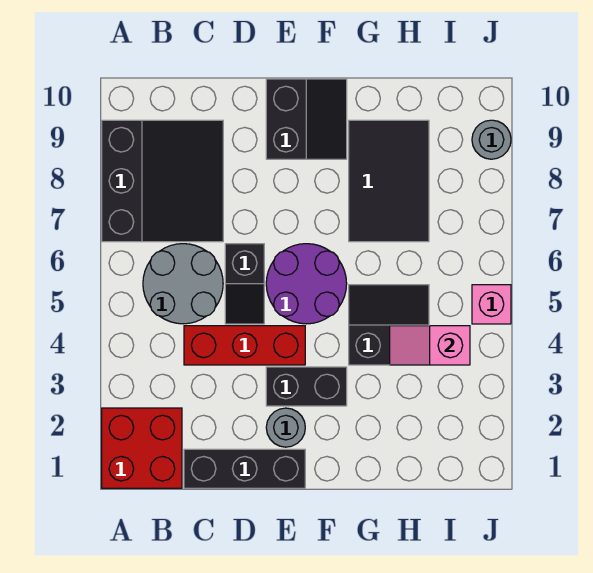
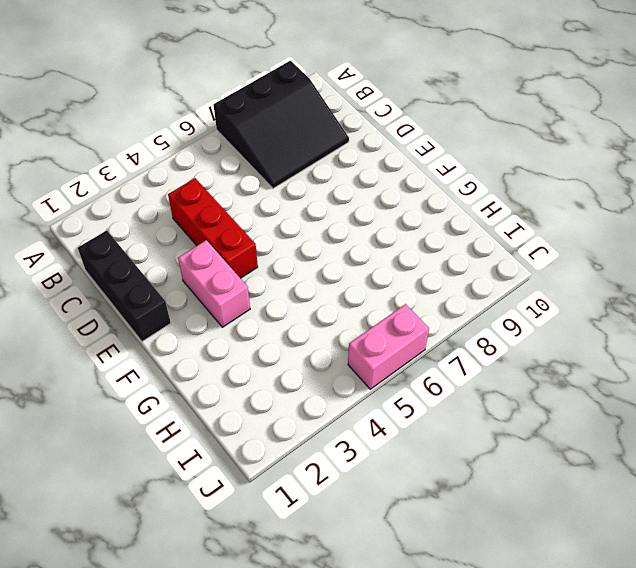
pink 1x2 brick [178,240,250,327] -> black 1x2 brick [266,367,347,406]
pink 1x2 brick [348,304,429,389] -> pink 1x1 brick [472,285,511,324]
none -> red 2x2 brick [102,408,182,488]
none -> grey 2x2 round brick [143,244,223,324]
none -> black 1x2 slope [225,244,264,324]

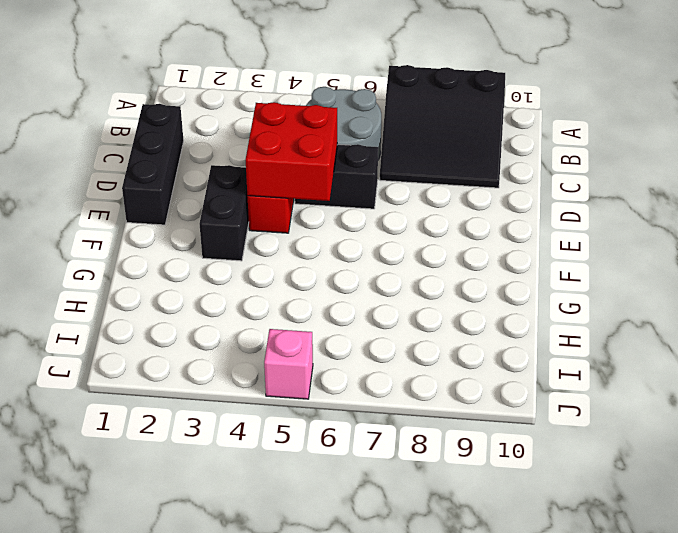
red 2x2 brick [246,102,337,201] -> red 2x2 brick moved to [102,408,182,488]
none -> grey 1x1 round brick [266,408,305,447]
none -> purple 2x2 round brick [266,244,347,324]
none -> black 2x2 slope [266,79,347,159]

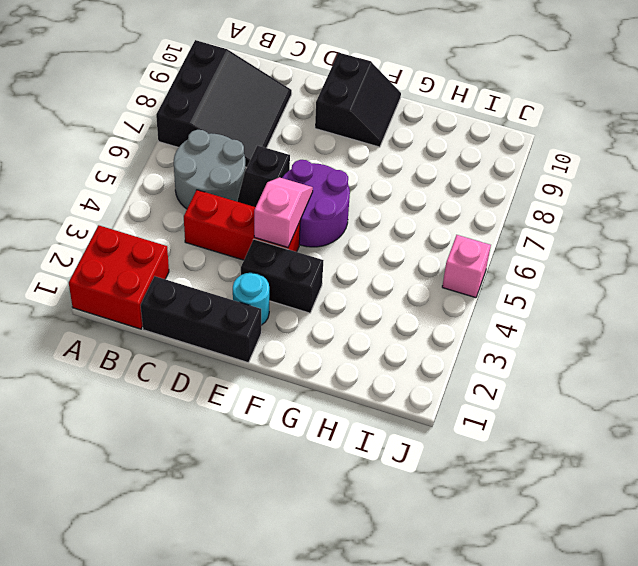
cyan 1x1 round brick [233,273,269,325] -> grey 1x1 round brick [266,408,305,447]
pink 1x2 slope [254,177,313,247] -> pink 1x2 slope turned to [390,326,470,365]
none -> black 2x2 slope [349,285,429,365]
none -> black 2x3 tile [349,120,429,242]
none -> grey 1x1 round brick [472,120,511,159]

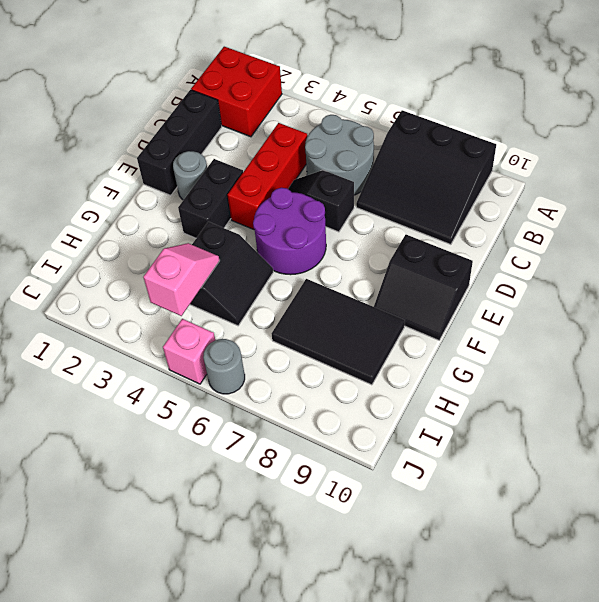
grey 1x1 round brick [203,339,245,394] -> grey 1x1 round brick moved to [472,120,511,159]

